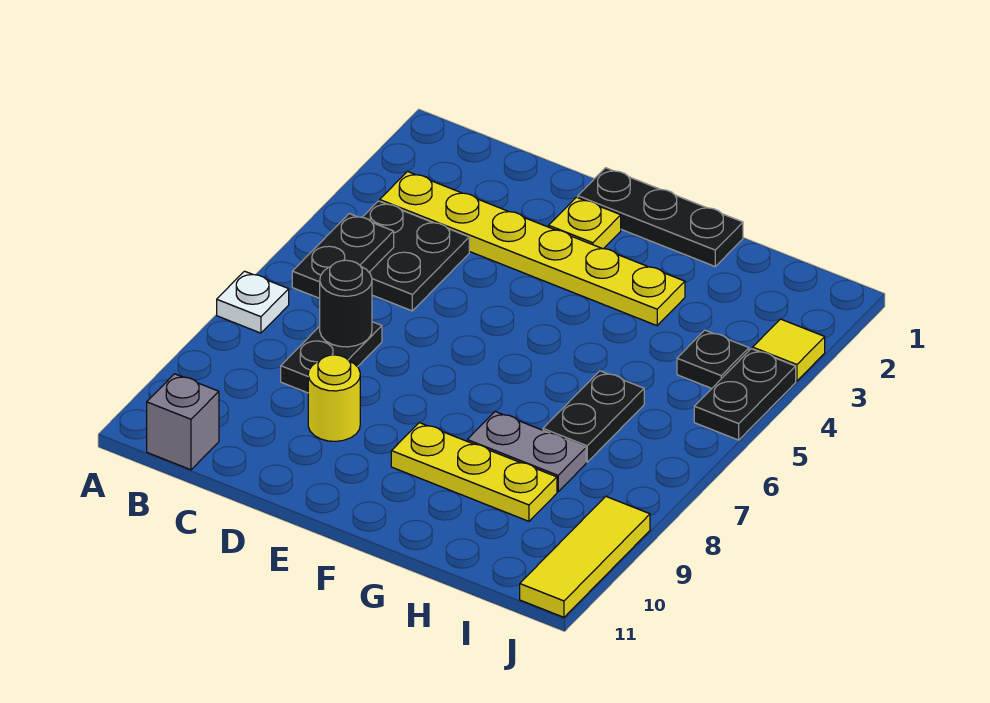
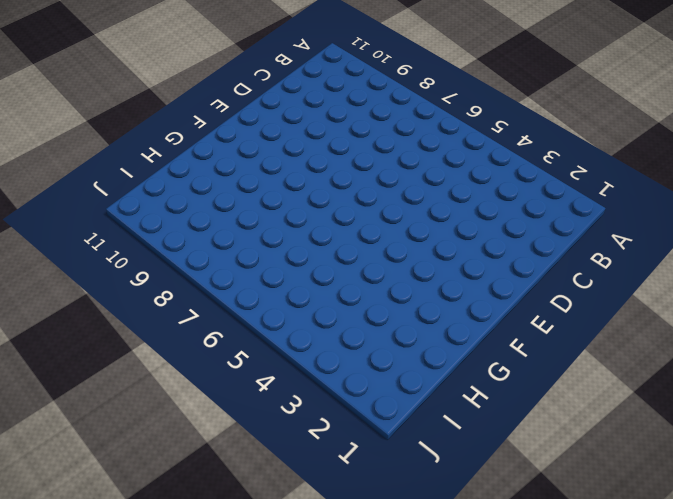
none -> white 1x1 plate [217,271,289,333]
none -> yellow 1x6 plate [380,171,685,326]
none -> black 2x2 plate [363,201,469,311]

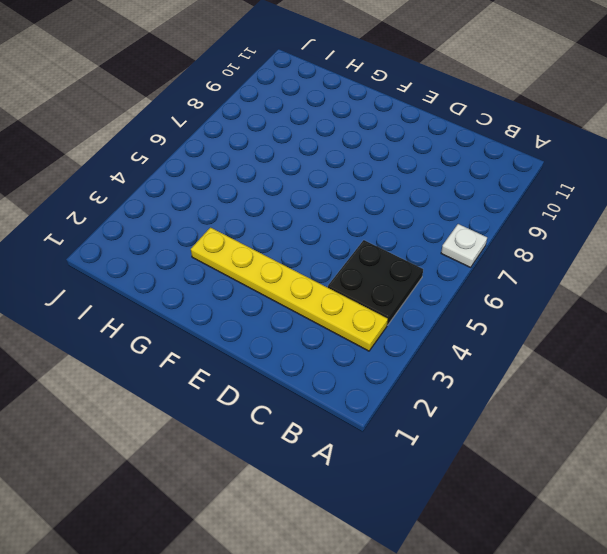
none -> grey 1x1 brick [147,374,219,470]
none -> black 1x2 plate [281,322,382,393]
none -> yellow 1x1 round brick [308,355,360,441]

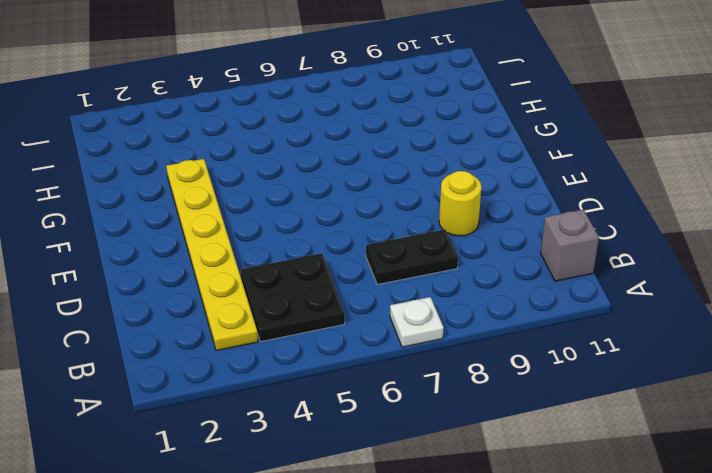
none -> black 1x3 plate [578,168,743,266]
none -> yellow 1x1 plate [549,197,621,249]
none -> yellow 1x3 plate [391,423,557,521]

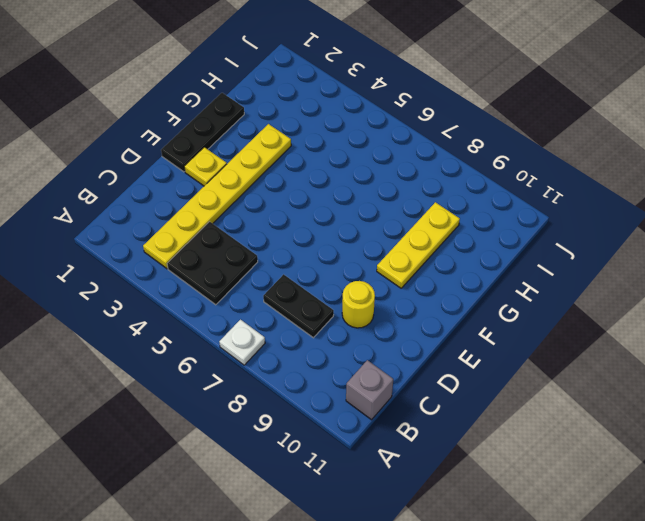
none -> grey 1x2 plate [467,412,586,492]
none -> black 1x2 plate [543,371,644,462]
none -> black 1x1 plate [677,330,749,388]

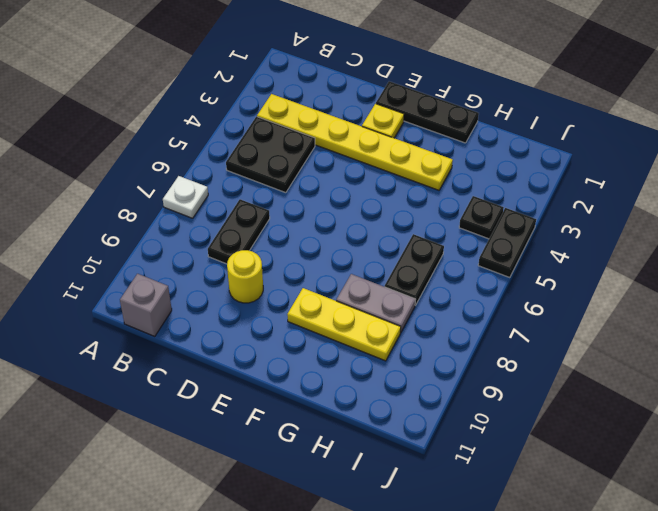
none -> yellow 1x1 tile [753,319,825,381]
none -> yellow 1x3 tile [520,496,650,617]
none -> black 1x2 plate [292,214,394,298]

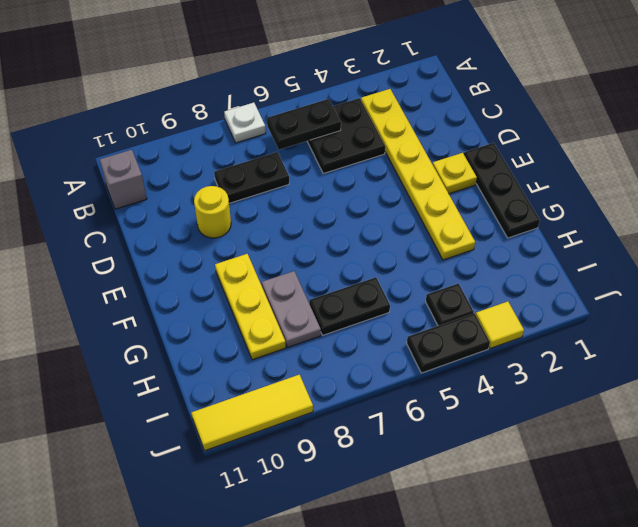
none -> black 1x1 round brick [320,260,372,347]

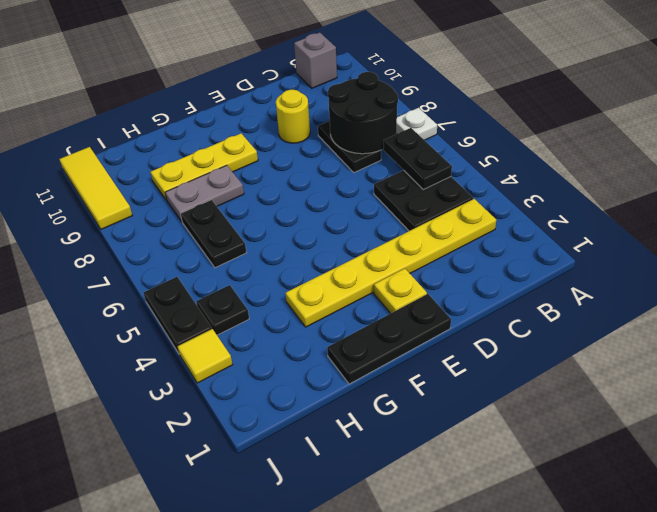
black 2x2 round brick [328,72,398,154] -> black 1x1 round brick [320,260,372,347]

